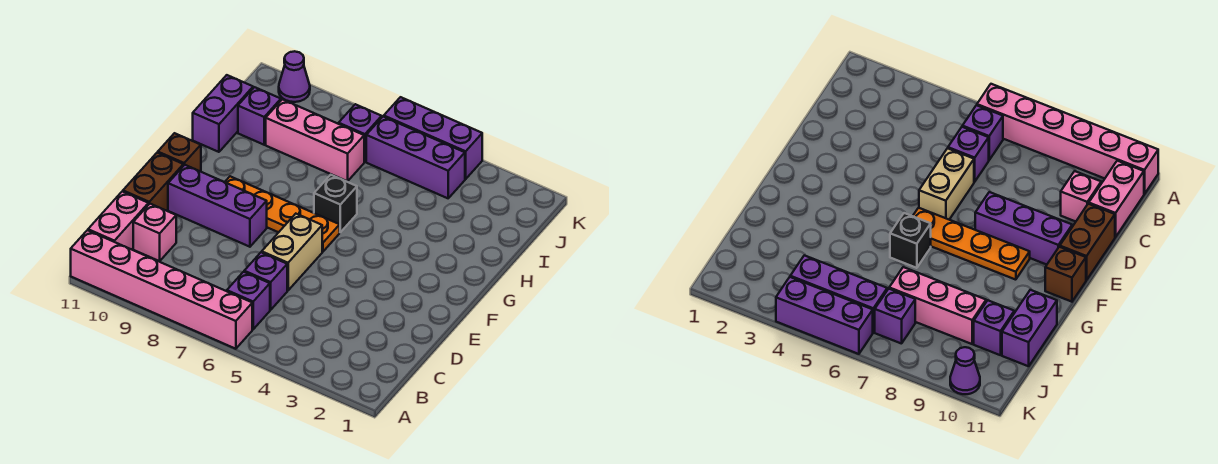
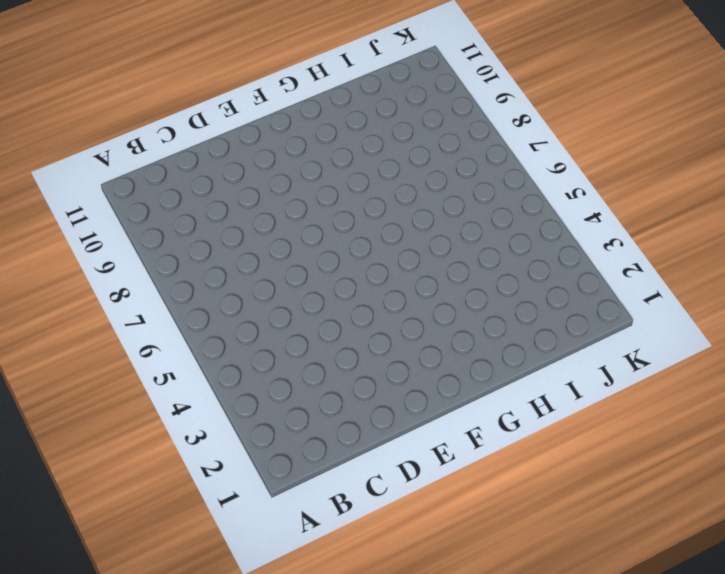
none -> pink 1x6 brick [71,230,252,349]
none -> purple 1x1 brick [227,272,270,329]
none -> pink 1x2 brick [88,191,149,250]

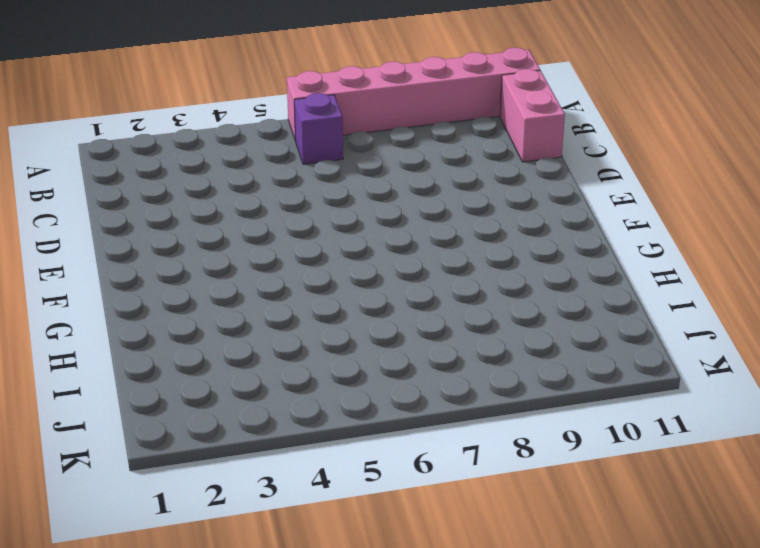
none -> purple 1x1 brick [244,252,287,310]
none -> pink 1x1 brick [133,204,176,261]
none -> tan 1x2 brick [262,214,322,290]

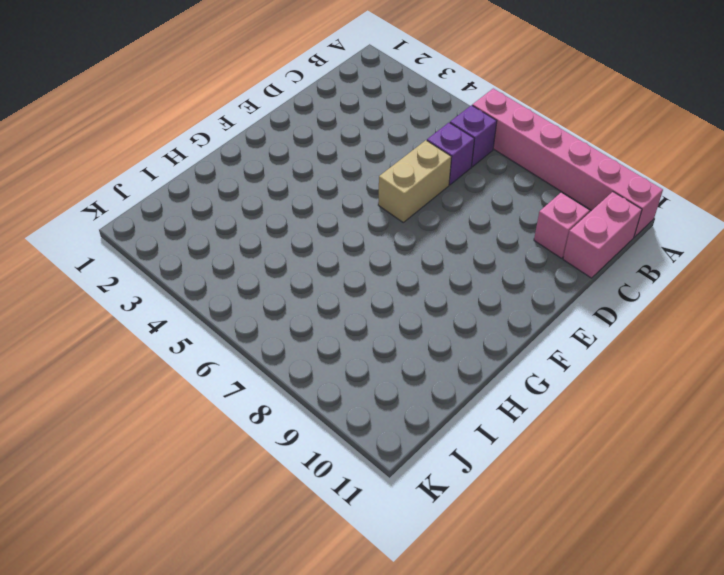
none -> brown 1x2 brick [123,153,183,211]
none -> purple 1x3 brick [168,165,267,247]
none -> orange 1x4 plate [225,176,340,252]

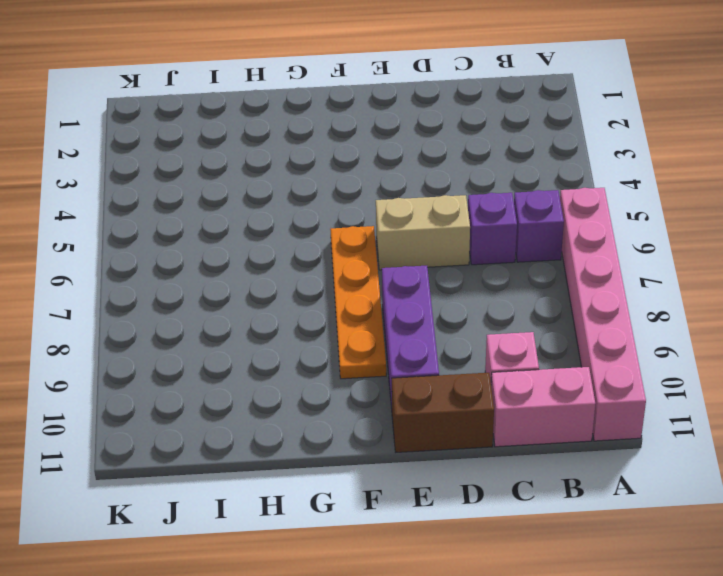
none -> brown 1x1 brick [158,133,201,172]
none -> black 1x1 brick [314,175,357,232]
none -> purple 1x2 brick [193,75,253,152]

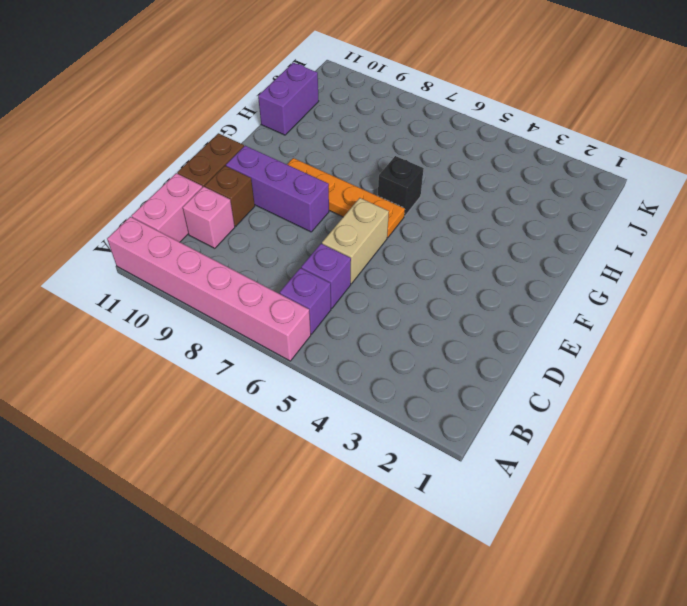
brown 1x1 brick [205,166,255,226] -> brown 1x1 brick moved to [158,133,201,172]
none -> pink 1x3 brick [266,99,364,181]
none -> purple 1x1 brick [238,87,281,145]
none -> purple 1x3 brick [366,116,465,198]

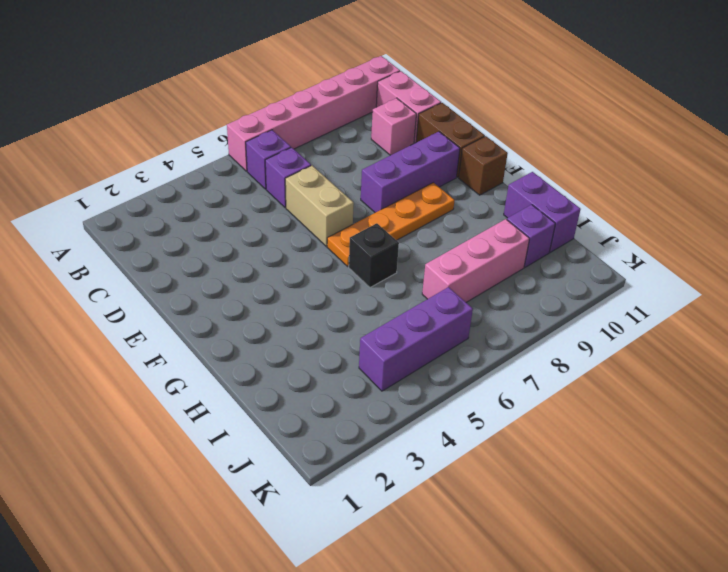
none -> purple 1x1 brick [339,104,382,162]
none -> purple 1x3 brick [384,97,482,179]
none -> purple 1x1 cone [279,51,310,102]

